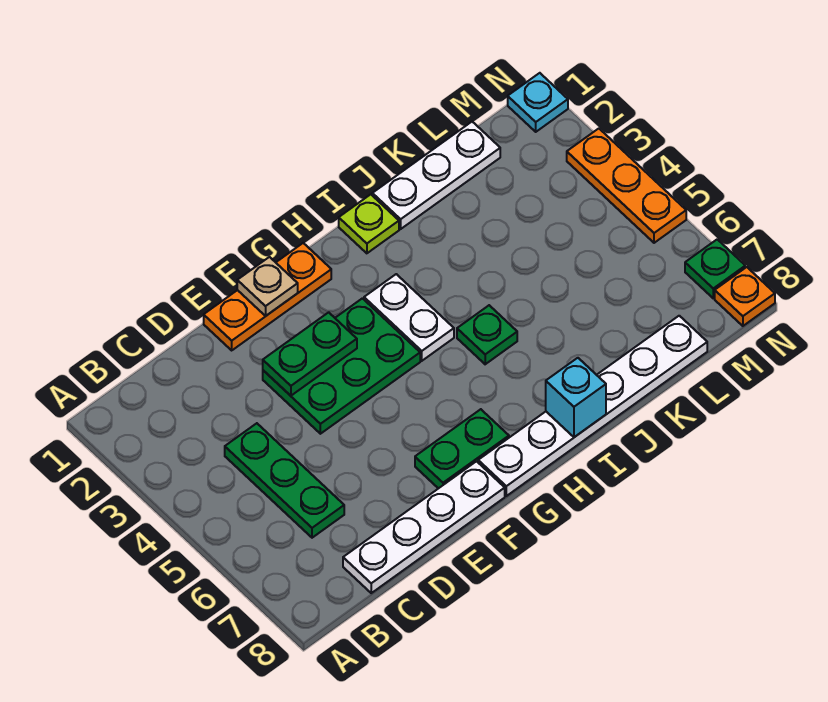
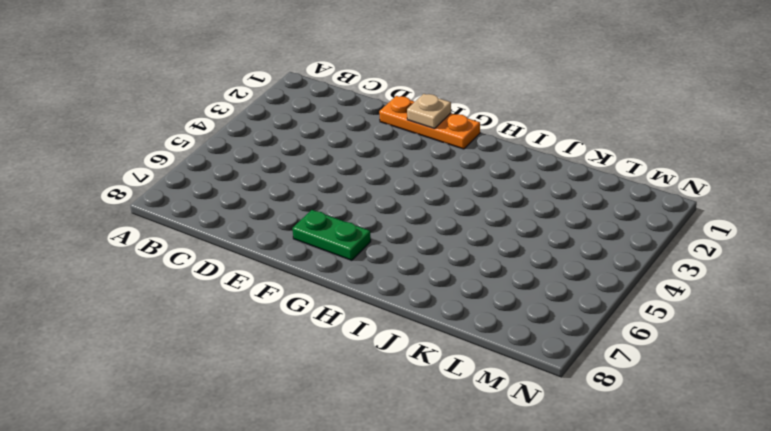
none -> green 1x3 plate [225,423,344,538]
none -> white 1x4 plate [343,461,505,593]
none -> green 2x3 plate [263,298,420,434]

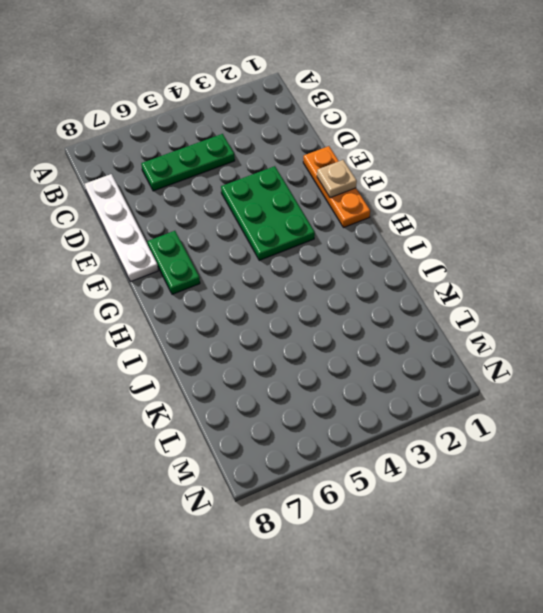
none -> white 1x6 plate [478,316,707,496]
none -> white 1x2 plate [364,274,454,361]
none -> lime 1x1 plate [339,194,399,253]

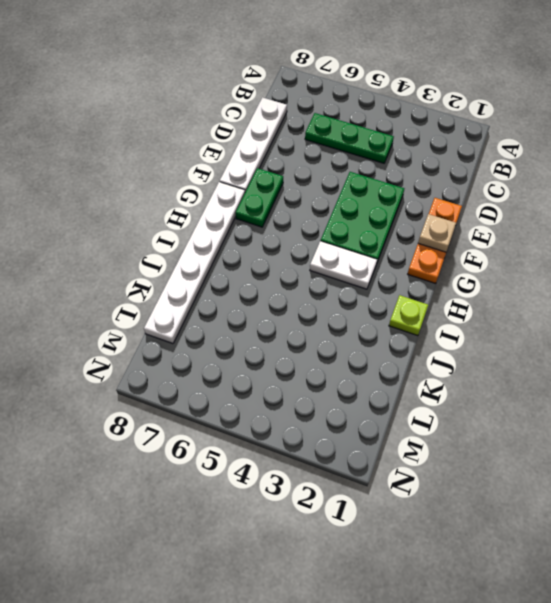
none -> green 1x1 plate [457,305,517,364]
none -> white 1x3 plate [372,122,500,229]
none -> cyan 1x1 plate [508,73,568,132]

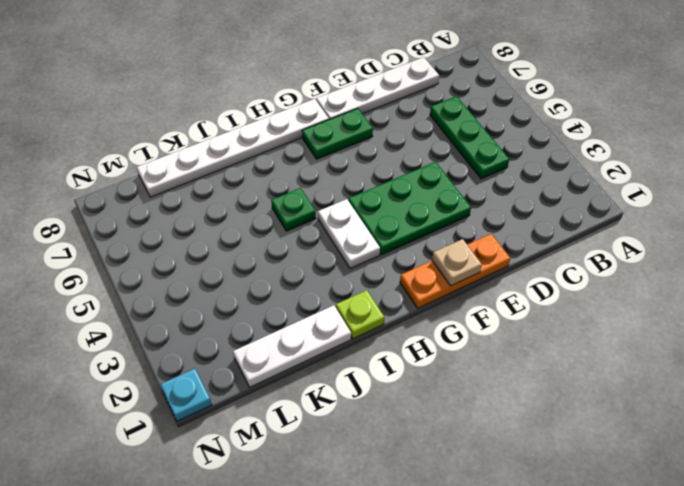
none -> orange 1x3 plate [567,129,686,243]
none -> green 1x1 plate [685,239,745,298]
none -> orange 1x1 plate [715,267,775,326]

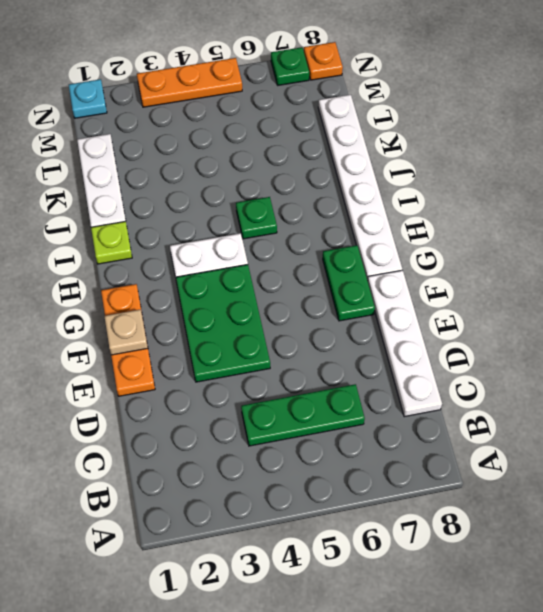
none -> green 1x2 plate [263,312,357,396]
none -> cyan 1x1 brick [546,358,606,437]

